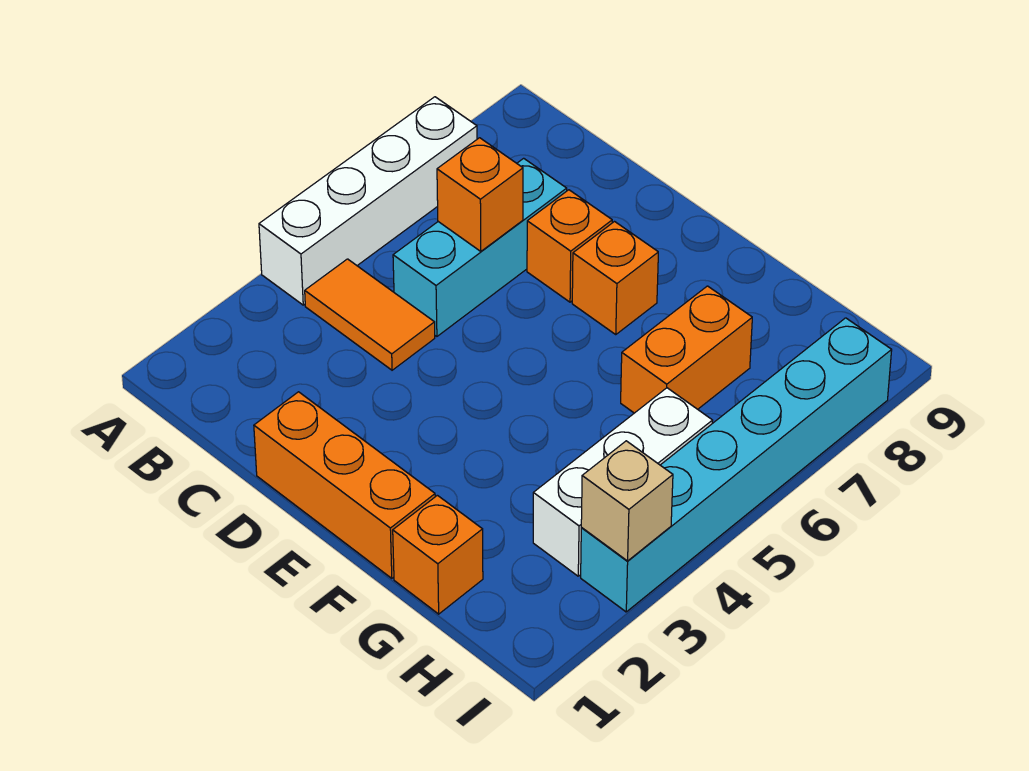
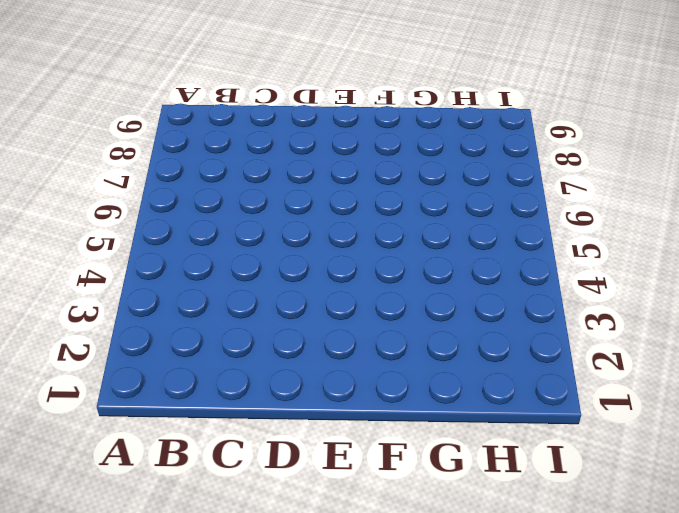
none -> white 1x4 brick [259,97,477,305]
none -> orange 1x2 tile [305,259,435,370]
none -> cyan 1x3 brick [393,158,567,336]

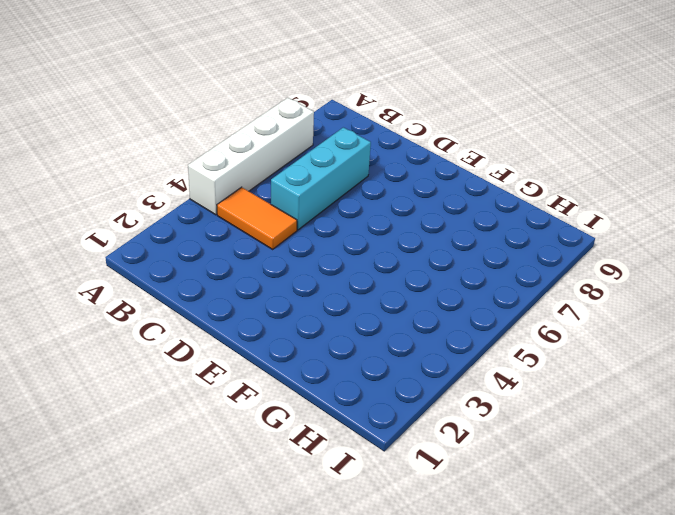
none -> orange 1x3 brick [254,392,435,578]
none -> orange 1x1 brick [527,190,612,302]
none -> orange 1x1 brick [572,222,658,334]

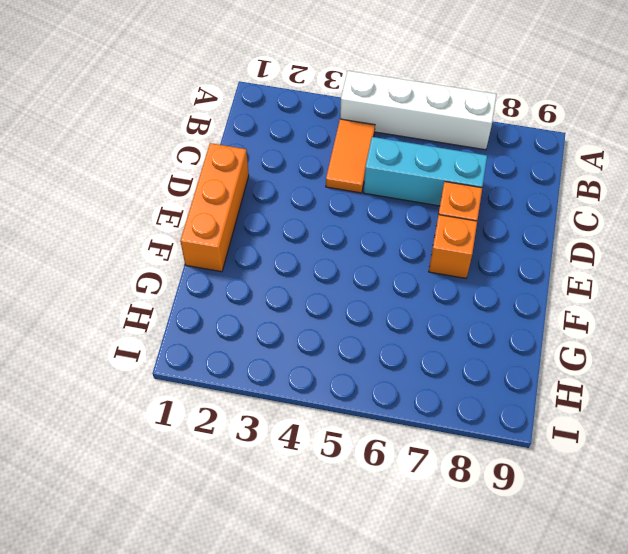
none -> orange 1x1 brick [393,495,483,614]
none -> orange 1x2 brick [621,286,752,413]
none -> white 1x3 brick [533,388,713,576]

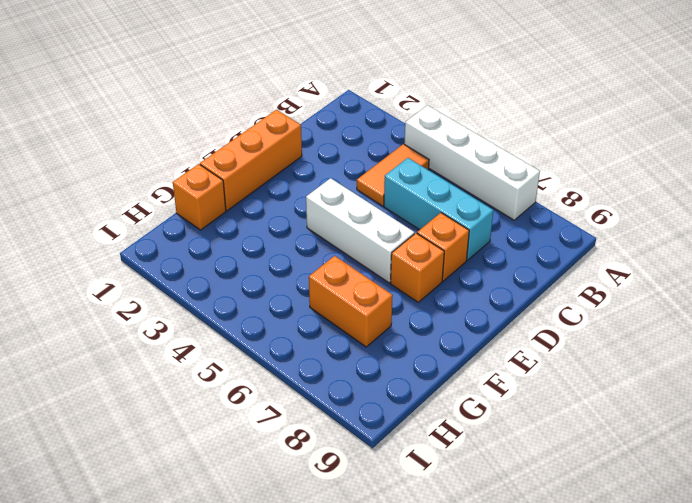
white 1x3 brick [306,178,415,283] -> white 1x3 brick moved to [533,388,713,576]
none -> cyan 1x6 brick [581,318,892,612]
none -> orange 1x1 brick [437,138,523,251]
none -> tan 1x1 brick [581,441,673,561]

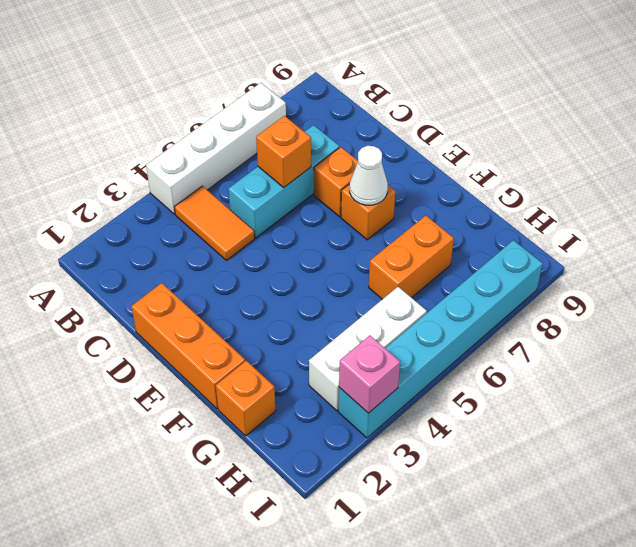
white 1x1 cone [350,146,388,205] -> none
pink 1x1 brick [339,335,400,413] -> tan 1x1 brick [581,441,673,561]

